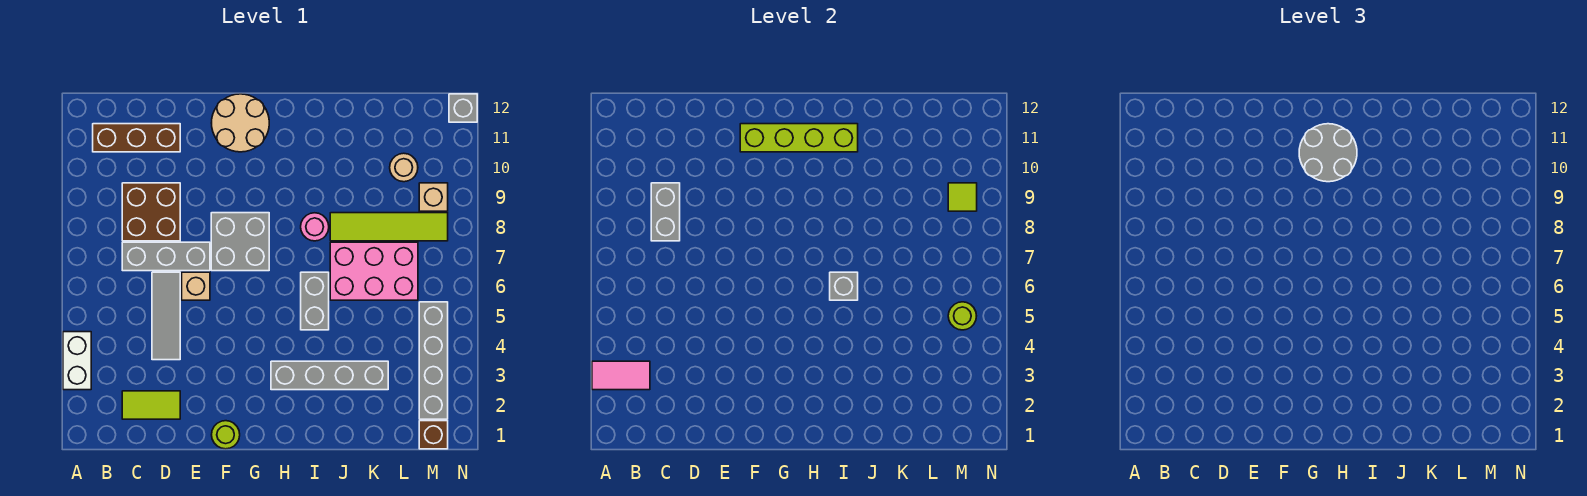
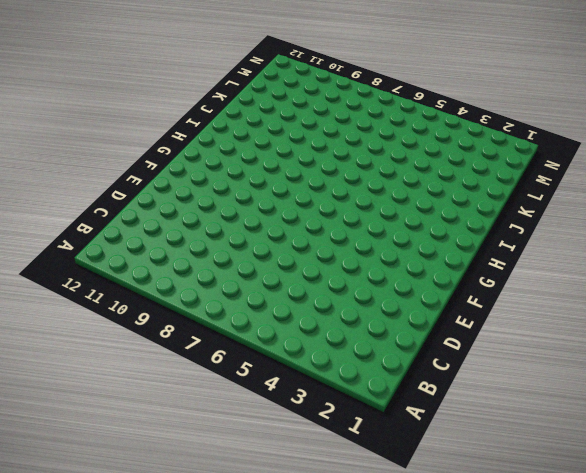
none -> white 1x2 brick [63,332,91,390]
none -> brown 1x3 brick [93,124,180,152]
none -> lime 1x2 tile [122,391,180,419]

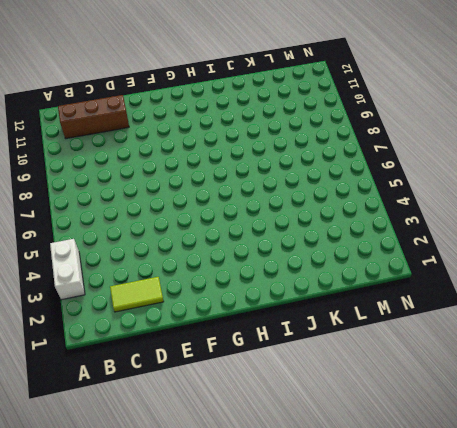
none -> grey 1x3 brick [122,242,210,271]
none -> brown 2x2 brick [122,183,180,241]
none -> grey 1x3 tile [152,272,180,360]

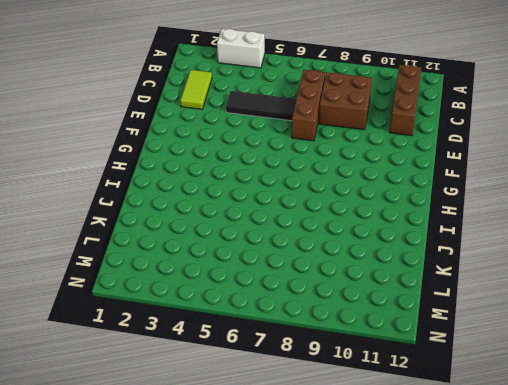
brown 1x3 brick [292,70,325,141] -> grey 1x3 brick [122,242,210,271]
black 1x3 tile [226,91,296,121] -> grey 1x3 tile [152,272,180,360]
none -> tan 1x1 brick [182,272,210,300]
none -> lime 1x1 round brick [212,421,240,449]
none -> grey 2x2 brick [211,213,269,271]

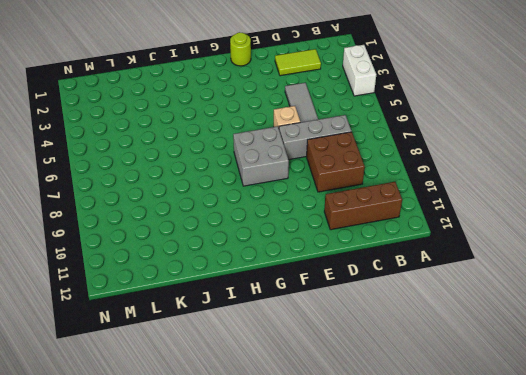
none -> tan 2x2 round brick [212,94,269,152]
none -> grey 1x4 brick [271,361,388,390]
none -> grey 1x2 brick [301,272,329,330]

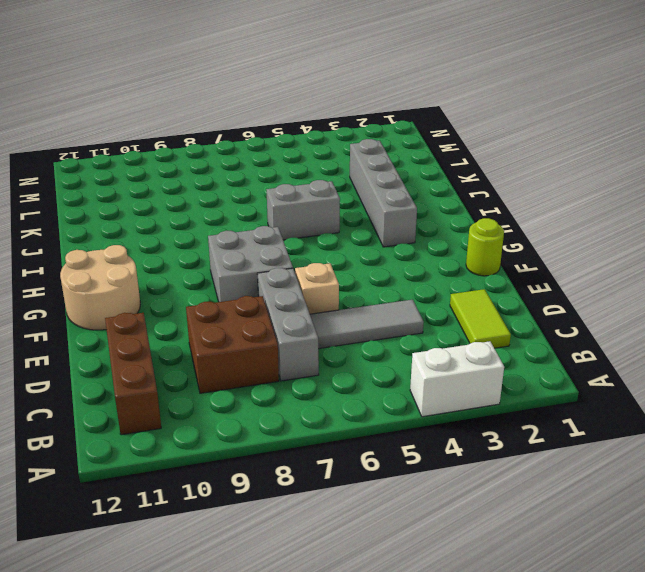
none -> pink 1x1 round brick [301,213,329,241]
none -> pink 2x3 brick [330,242,418,300]
none -> lime 1x4 tile [330,213,448,241]

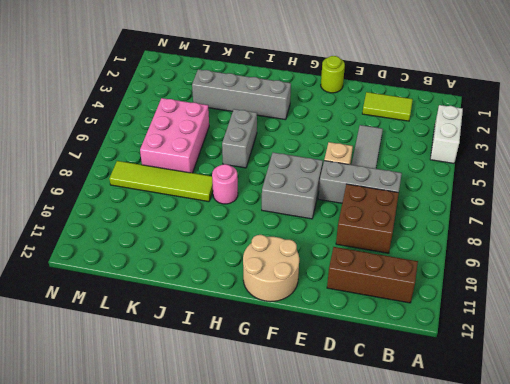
pink 2x3 brick [140,98,209,173] -> pink 2x3 brick turned to [330,242,418,300]
none -> tan 1x1 round brick [390,153,418,182]
none -> brown 1x1 brick [419,421,448,449]
none -> grey 1x4 brick [419,302,448,419]

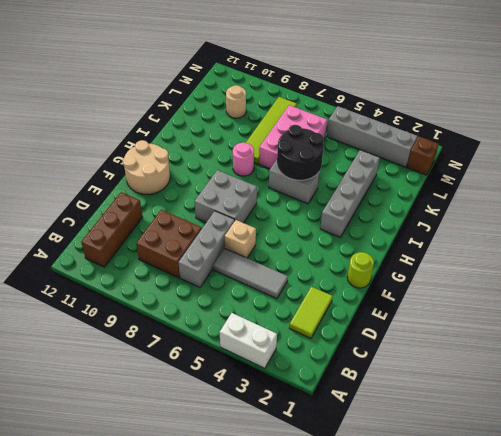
black 2x2 round brick [277,125,324,180] -> grey 1x1 brick [830,272,858,300]
none -> tan 1x1 brick [419,183,448,211]
none -> grey 1x1 brick [449,94,477,122]
none -> pink 1x2 tile [592,361,650,390]

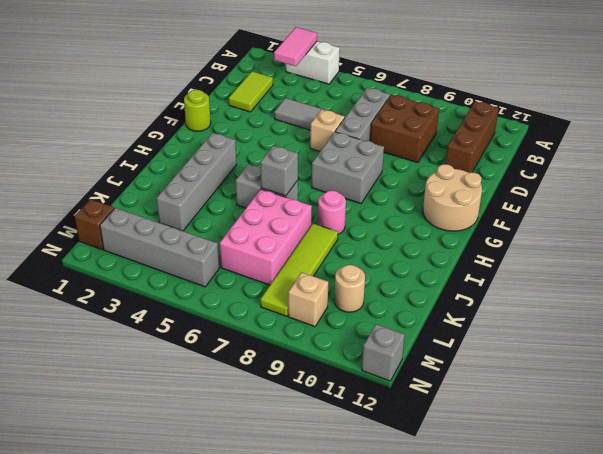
none -> grey 1x2 brick [651,183,680,241]
none -> lime 1x4 brick [740,124,858,152]
none -> lime 1x1 round brick [948,302,976,330]

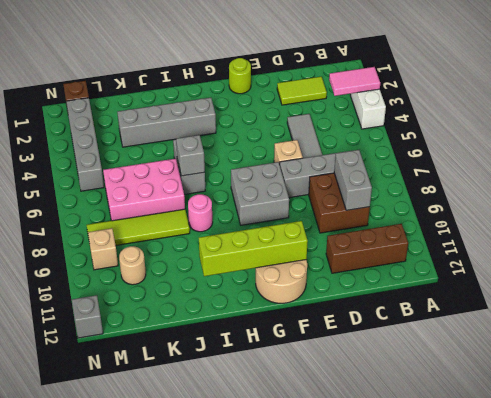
none -> lime 1x1 round brick [948,302,976,330]
none -> lime 1x1 tile [948,183,977,211]
none -> grey 2x2 round brick [1299,124,1357,182]

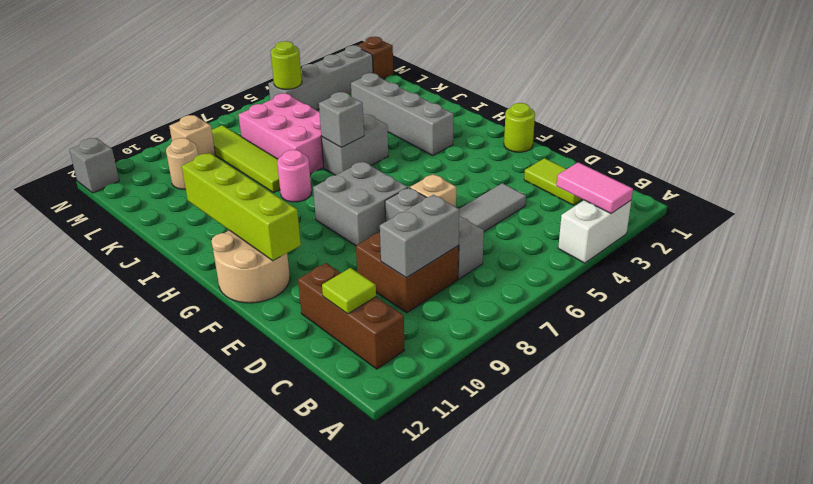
lime 1x1 tile [322,268,376,314] -> lime 1x1 tile moved to [948,183,977,211]
none -> grey 2x2 round brick [1299,124,1357,182]

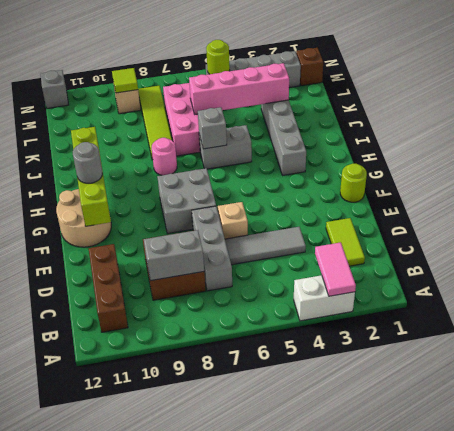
grey 1x1 round brick [73,142,102,183] -> grey 2x2 round brick [1299,124,1357,182]
pink 1x4 brick [189,63,289,114] -> none
none -> tan 1x1 round brick [390,153,418,182]

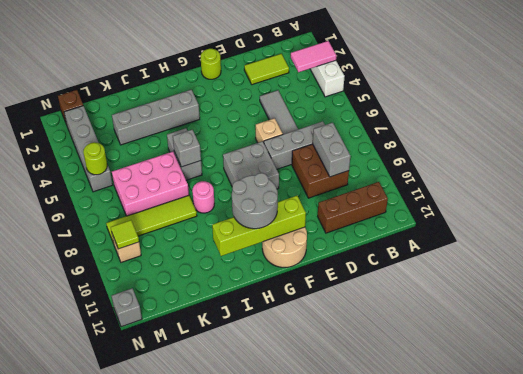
none -> tan 1x1 round brick [390,153,418,182]

